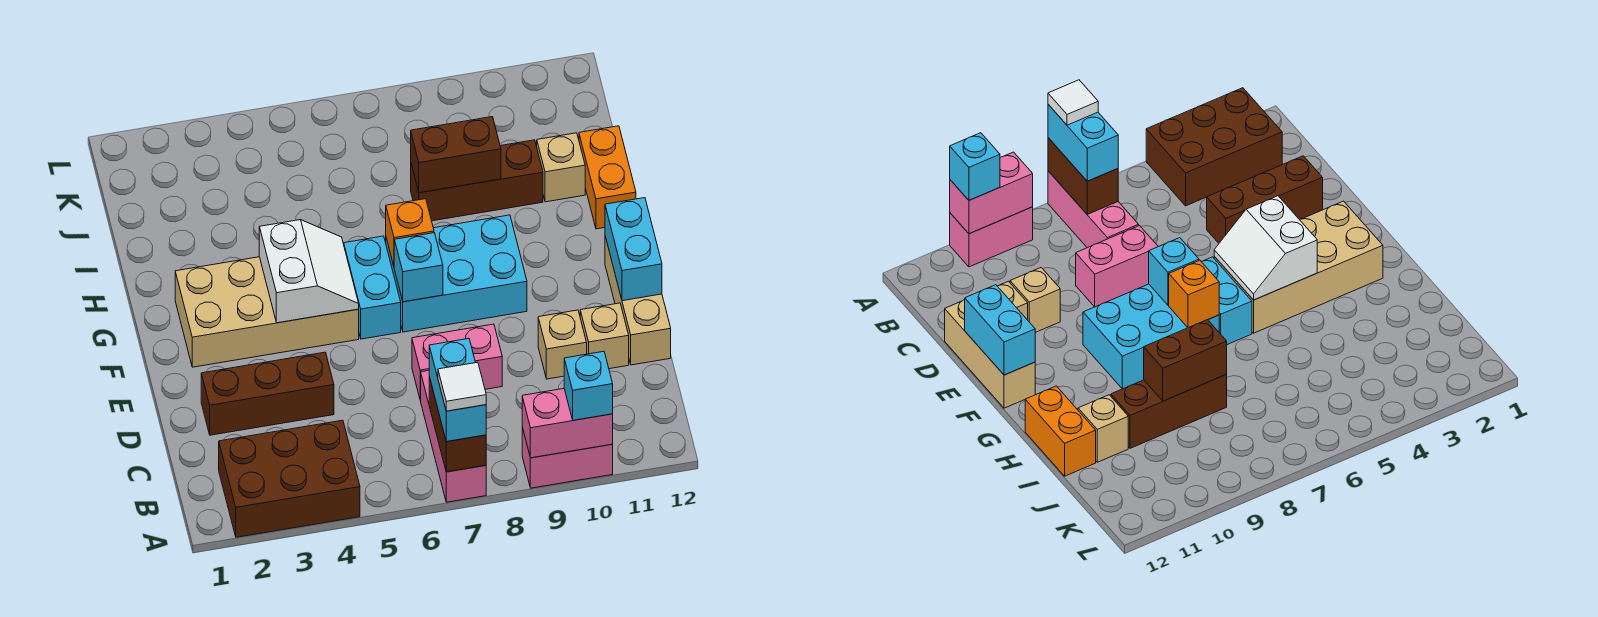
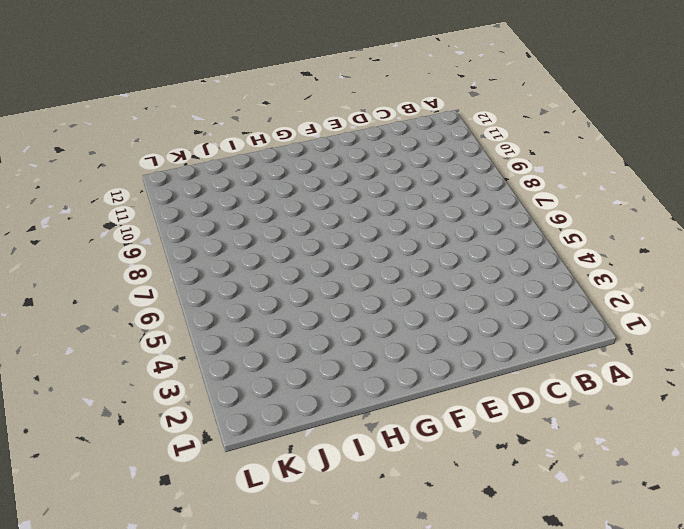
none -> brown 2x3 brick [219,420,360,537]
none -> pink 1x3 brick [421,371,486,502]
none -> pink 1x2 brick [522,427,613,488]

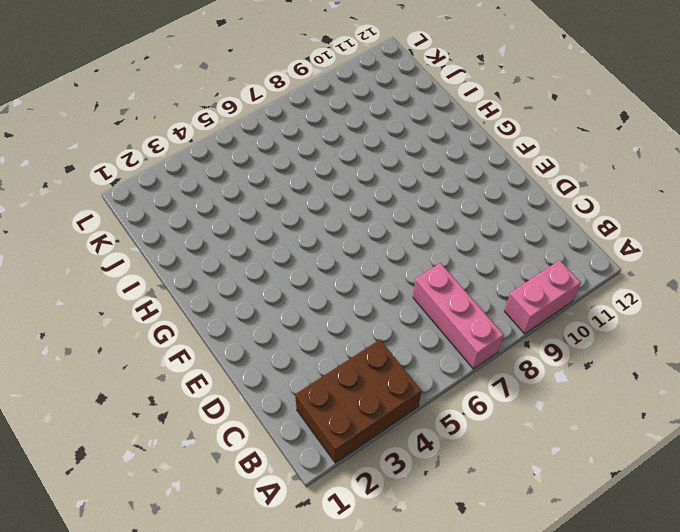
none -> brown 1x3 brick [201,352,334,435]
none -> pink 1x2 brick [412,324,502,400]
none -> tan 1x1 brick [538,310,587,379]

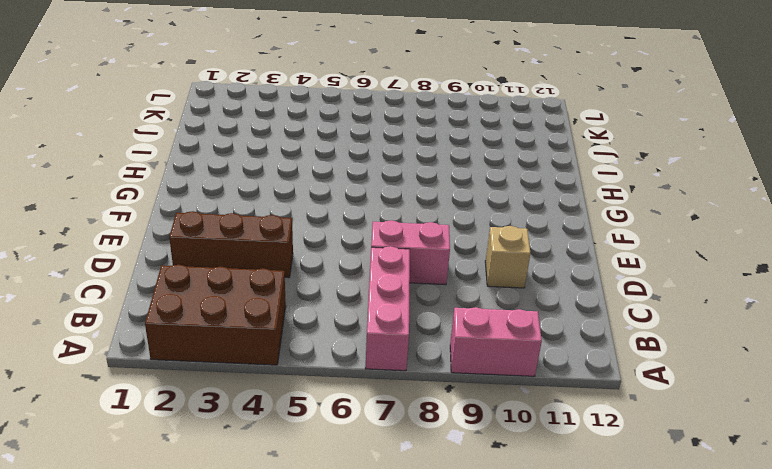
none -> tan 1x1 brick [580,303,629,369]
none -> tan 1x3 brick [605,237,671,365]
none -> tan 2x4 brick [175,257,359,367]

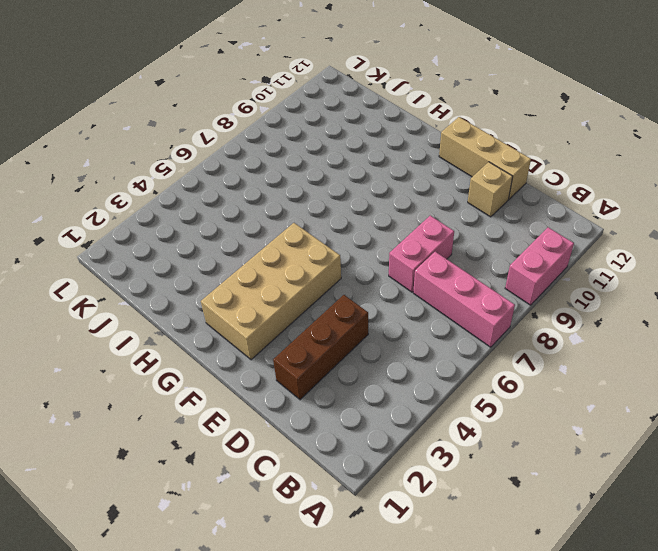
none -> brown 2x3 brick [219,420,360,537]
none -> tan 1x1 brick [538,310,587,379]
none -> cyan 1x2 brick [344,236,401,339]

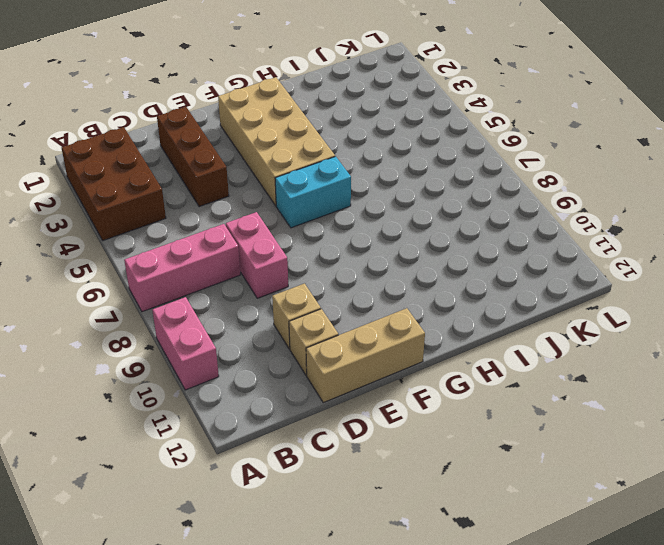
none -> cyan 2x3 brick [386,215,527,332]
none -> orange 1x2 brick [579,126,636,229]
none -> brown 1x3 brick [411,140,543,221]

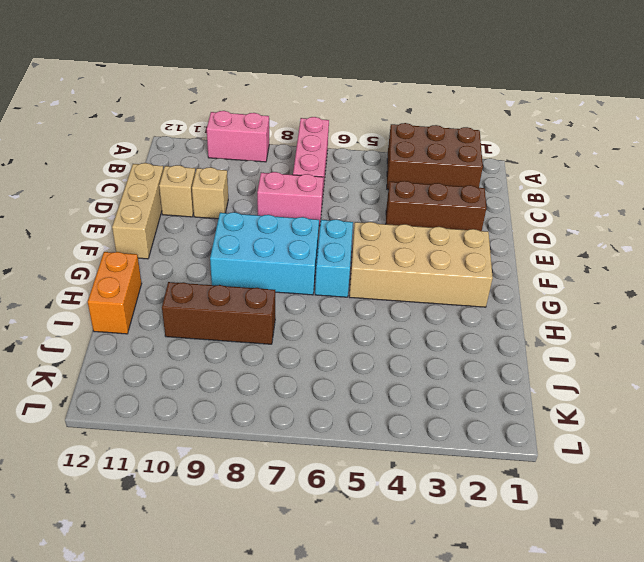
none -> tan 1x1 brick [537,133,585,202]
none -> brown 1x2 brick [429,377,486,472]
none -> pink 1x2 brick [522,389,613,458]

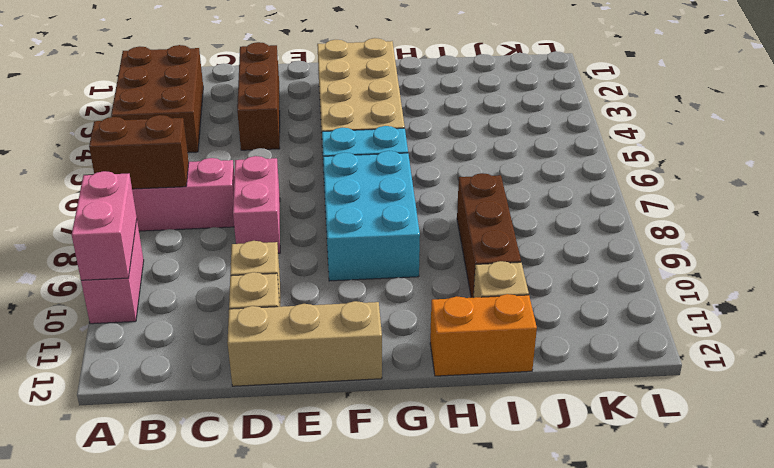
none -> cyan 1x2 brick [605,198,662,301]
none -> white 2x2 slope [259,220,359,323]
none -> cyan 1x1 brick [394,233,443,302]

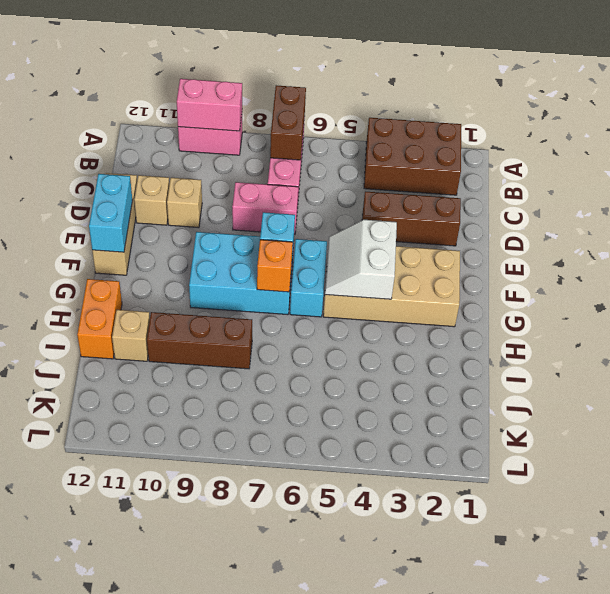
none -> brown 1x2 brick [411,117,501,193]
none -> cyan 1x2 brick [429,339,486,442]
none -> cyan 1x1 brick [564,351,613,420]

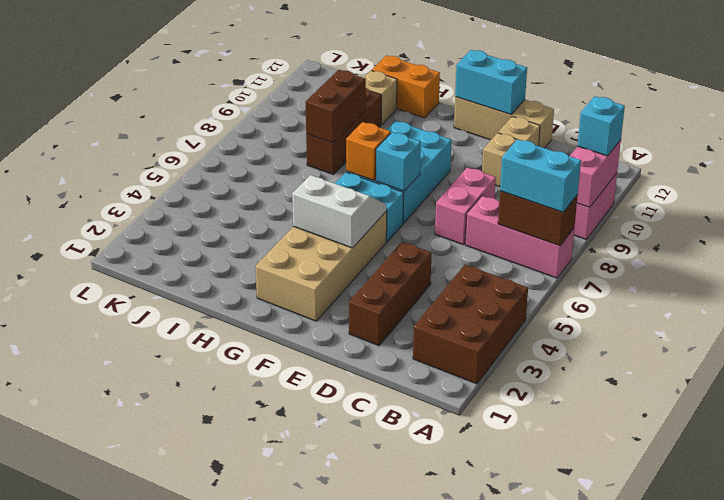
none -> white 1x1 tile [438,362,486,411]

